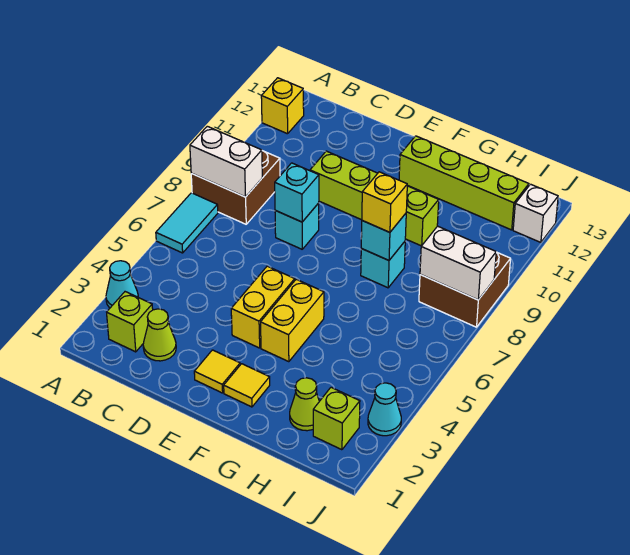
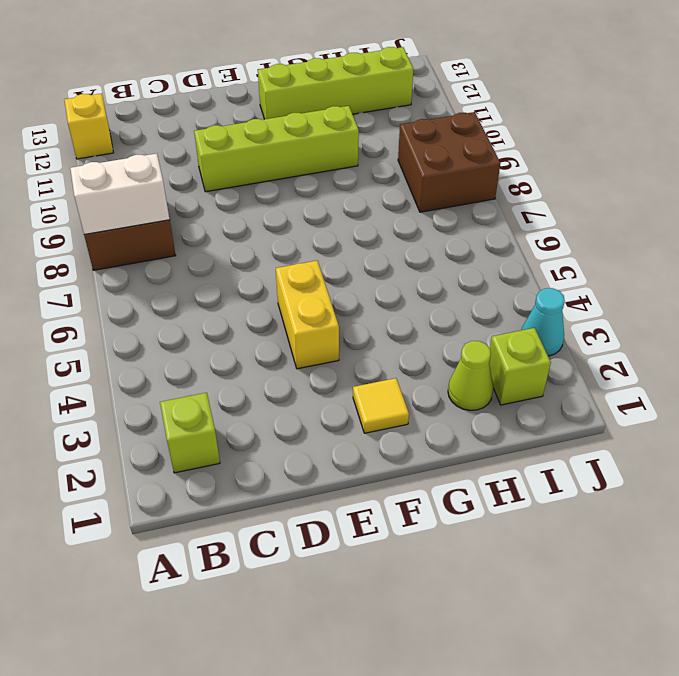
none -> cyan 1x1 cone [106,261,138,308]
none -> cyan 1x2 tile [156,193,218,253]
none -> lime 1x1 cone [143,309,176,361]

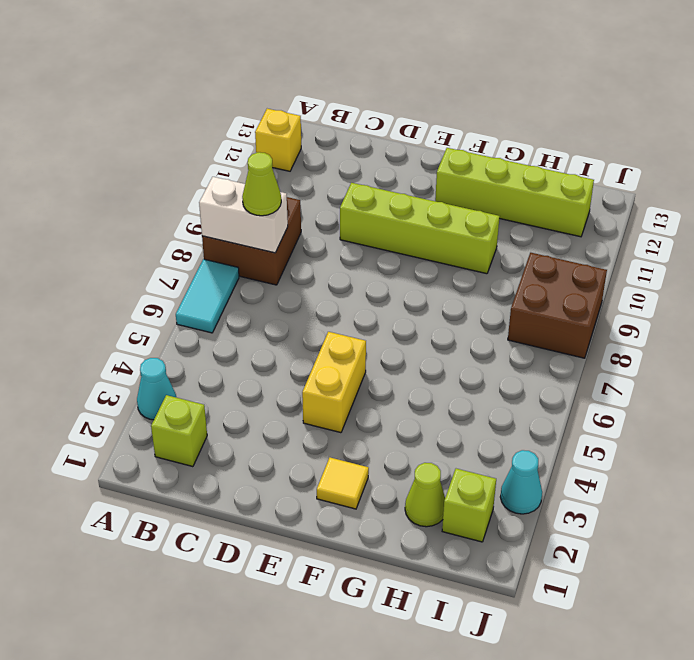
lime 1x1 cone [242,152,281,216] -> lime 1x1 cone moved to [143,309,176,361]
none -> cyan 1x1 brick [275,203,319,249]
none -> yellow 1x1 tile [194,350,240,393]
none -> yellow 1x2 brick [261,279,324,362]

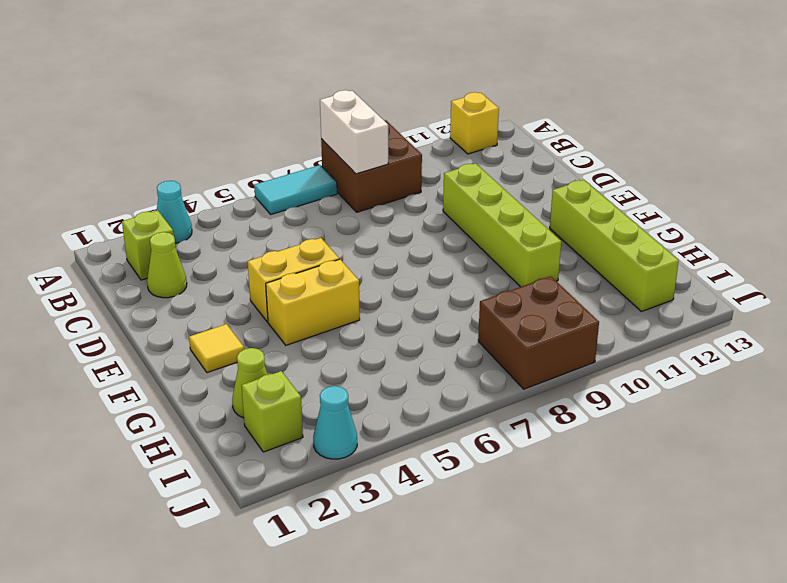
none -> cyan 1x1 brick [275,203,319,249]
none -> yellow 1x1 tile [194,350,240,393]
none -> cyan 1x1 brick [361,242,405,288]

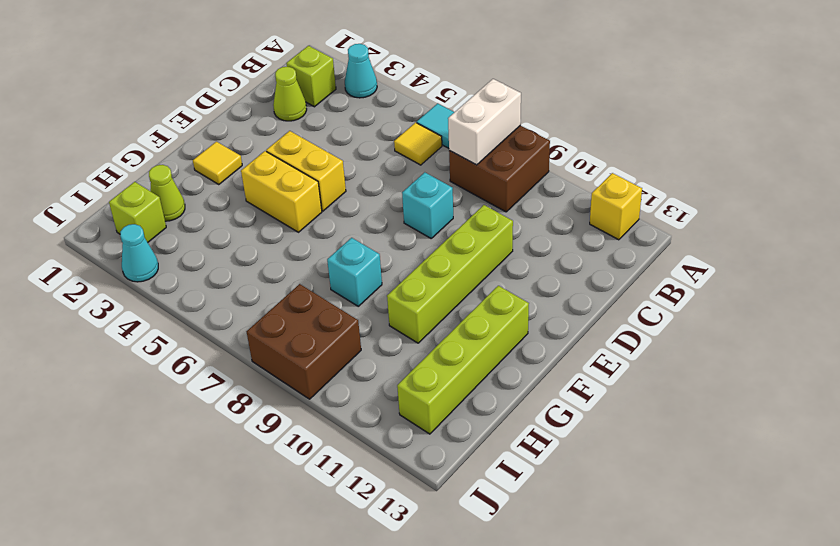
yellow 1x1 tile [394,123,442,165] -> yellow 1x1 tile moved to [194,350,240,393]
none -> white 1x1 brick [513,184,558,242]
none -> cyan 1x1 brick [275,163,319,222]
none -> cyan 1x1 brick [361,214,406,260]

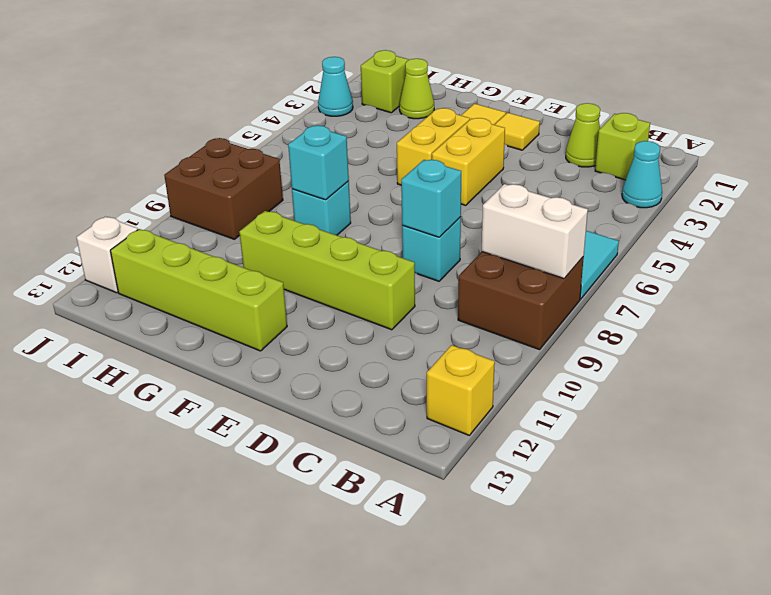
none -> white 1x2 brick [420,226,496,300]
none -> yellow 1x1 brick [362,172,407,232]

